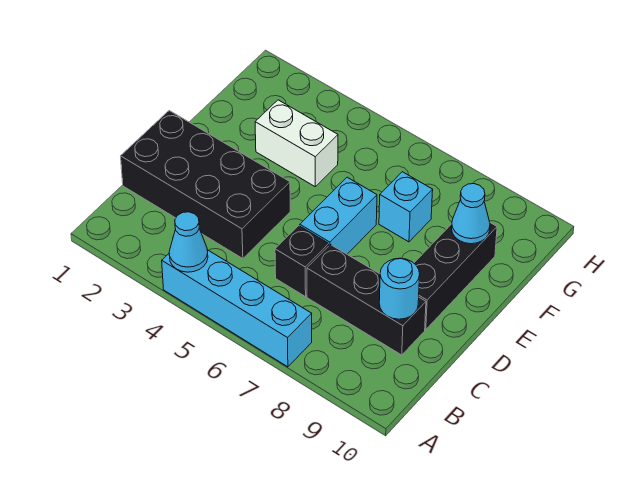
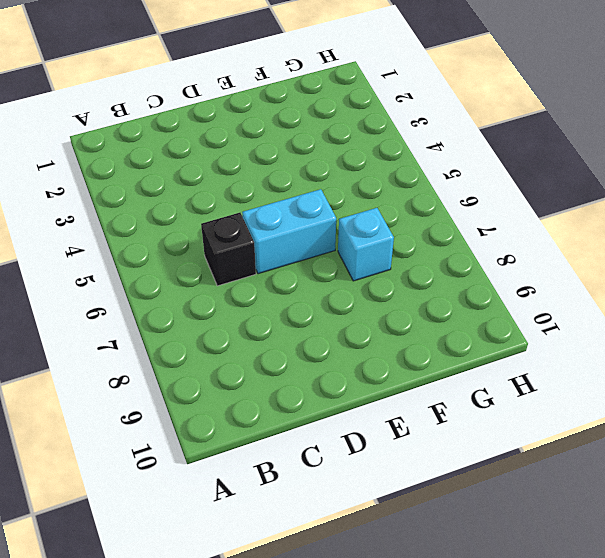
none -> cyan 1x4 brick [162,250,312,367]
none -> black 2x4 brick [121,111,290,259]

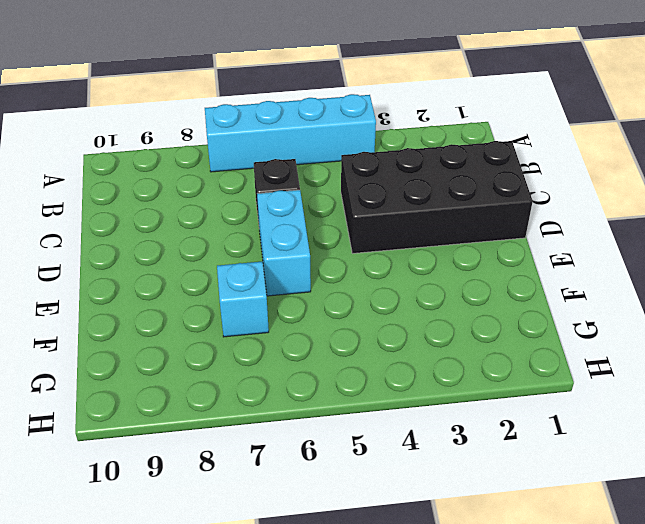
none -> black 1x3 brick [307,245,426,355]
none -> black 1x3 brick [414,223,497,330]

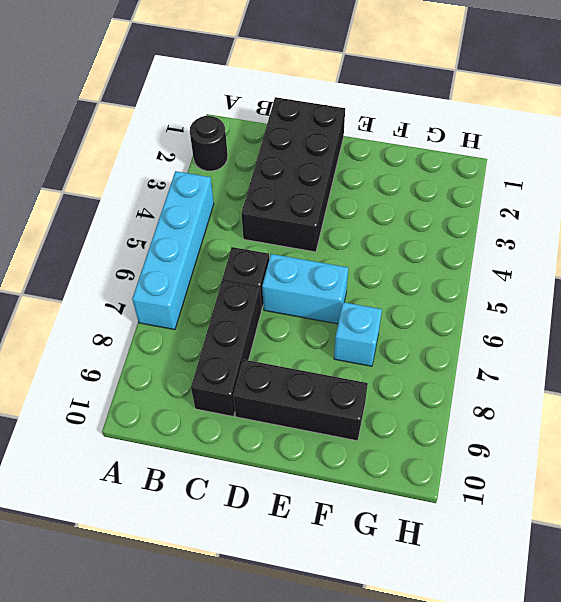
black 1x1 round brick [190,116,228,171] -> none
none -> white 1x2 brick [255,100,338,186]
none -> cyan 1x1 cone [169,212,208,272]

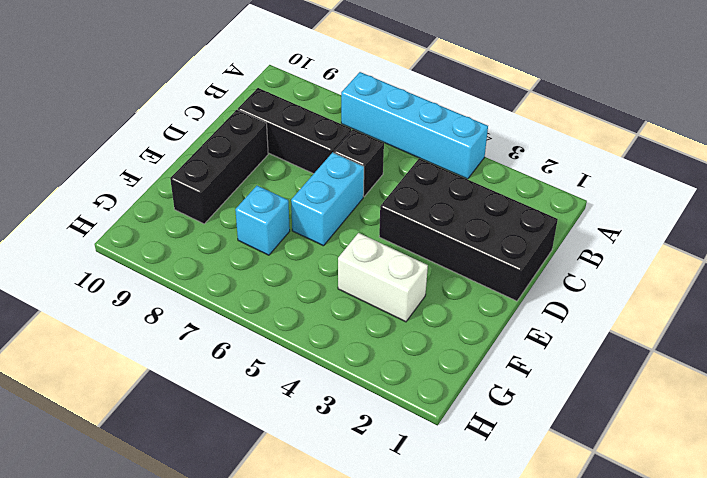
none -> cyan 1x1 cone [169,212,208,272]
none -> cyan 1x1 round brick [379,258,420,319]

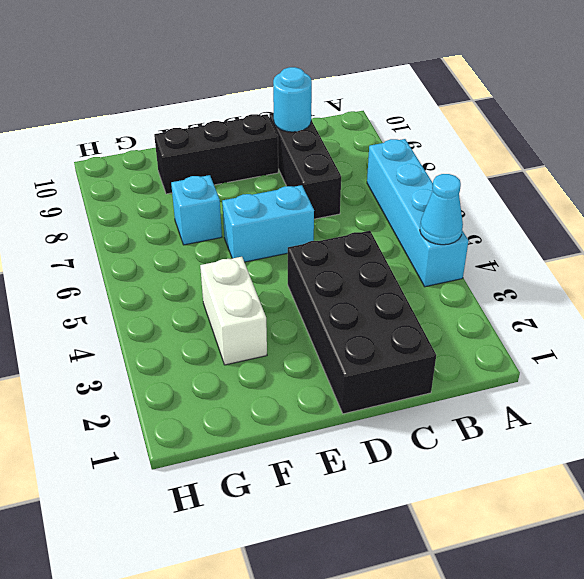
none -> black 1x1 brick [275,226,329,297]
none -> cyan 1x1 cone [452,184,490,244]

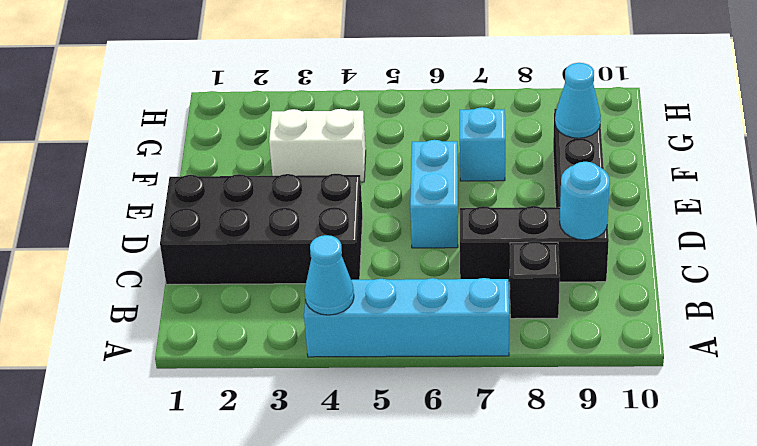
black 1x1 brick [510,241,560,319] -> black 1x1 brick moved to [275,226,329,297]

